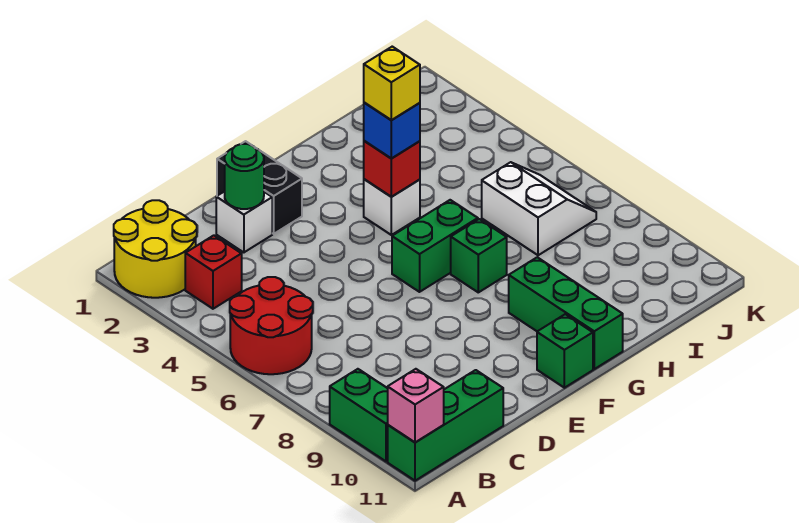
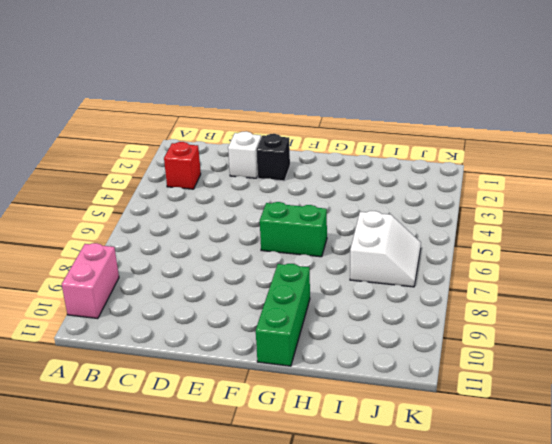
pink 1x2 brick [62,243,119,319] -> green 1x2 brick [330,369,388,462]
black 1x1 brick [256,134,290,181] -> black 1x2 brick [217,141,302,234]
none -> yellow 2x2 round brick [114,200,197,298]
none -> red 2x2 round brick [230,277,313,374]
none -> green 1x3 brick [388,370,503,481]

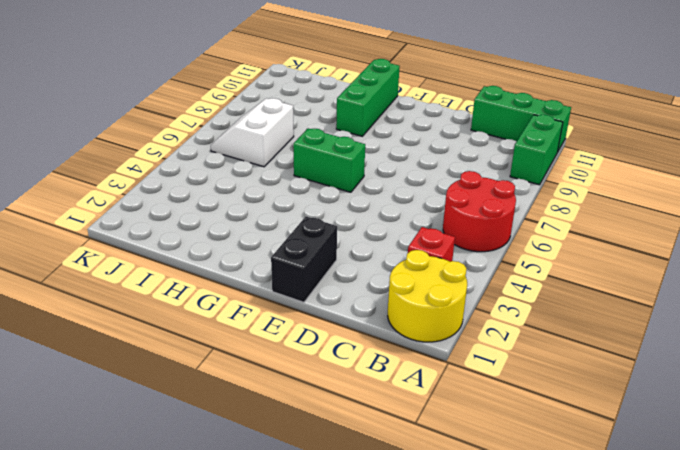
none -> white 1x1 brick [216,191,272,252]
none -> green 1x1 brick [537,314,593,388]
none -> white 1x1 brick [364,179,420,235]

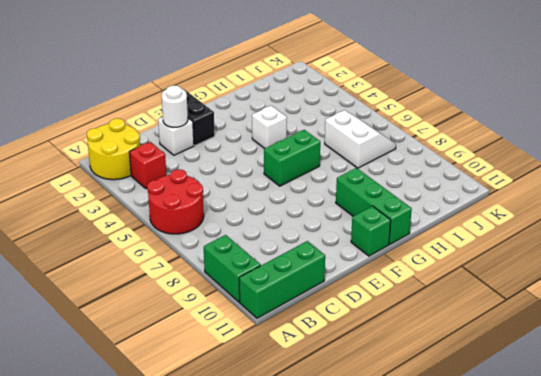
white 1x1 round brick [161,86,188,127] -> green 1x1 round brick [225,144,264,209]
none -> green 1x1 brick [451,219,507,292]
none -> pink 1x1 brick [388,369,444,442]
none -> red 1x1 brick [364,141,420,197]

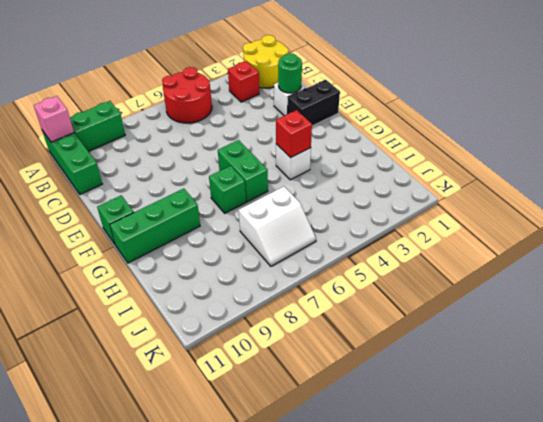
none -> blue 1x1 brick [364,102,420,159]
none -> yellow 1x1 brick [364,47,420,120]

